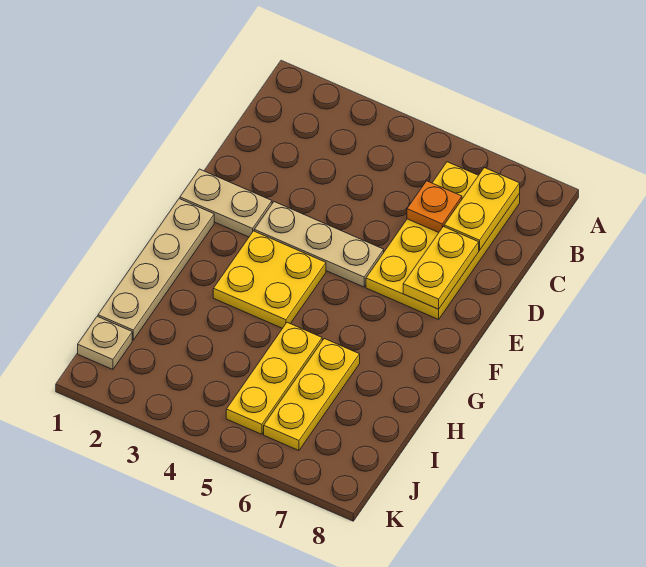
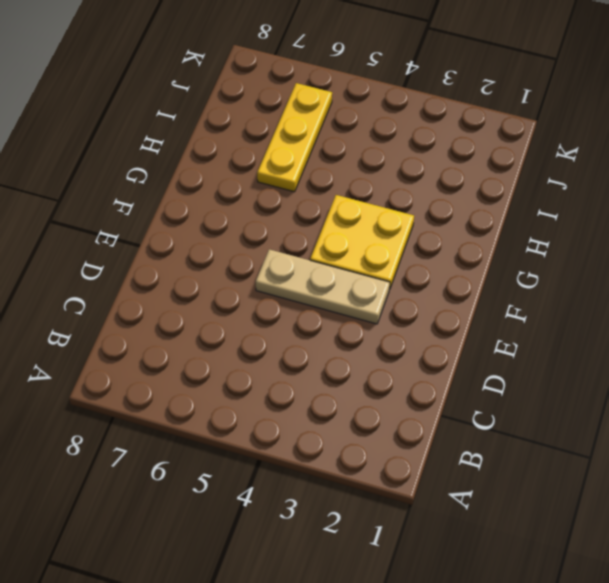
none -> yellow 2x4 plate [366,162,520,319]
none -> tan 1x2 plate [180,169,272,237]

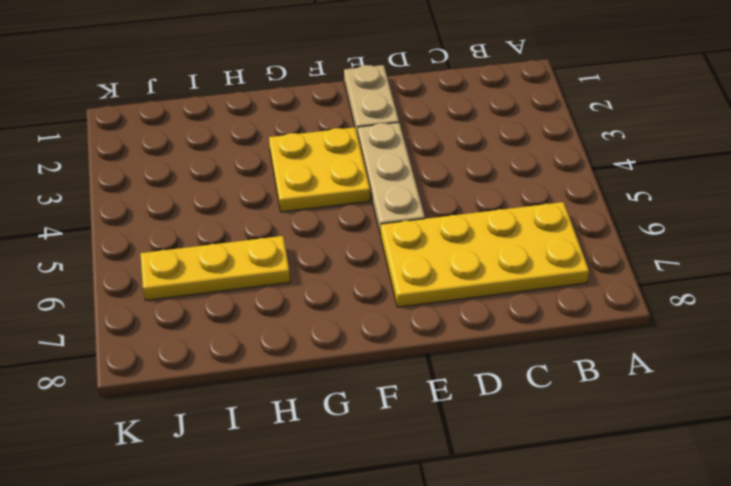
none -> tan 1x4 plate [98,199,214,340]
none -> yellow 1x3 plate [226,322,322,434]

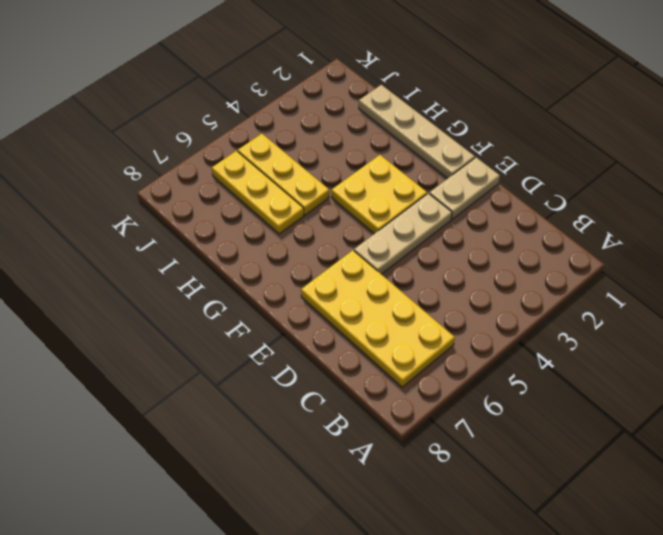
none -> tan 1x1 plate [78,316,132,370]
none -> yellow 1x2 plate [444,168,520,250]

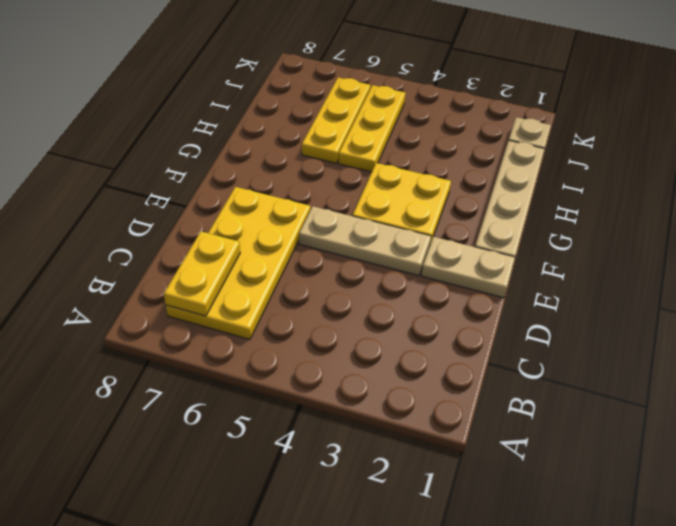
none -> orange 1x1 plate [407,181,462,233]
none -> yellow 1x2 plate [403,226,479,309]

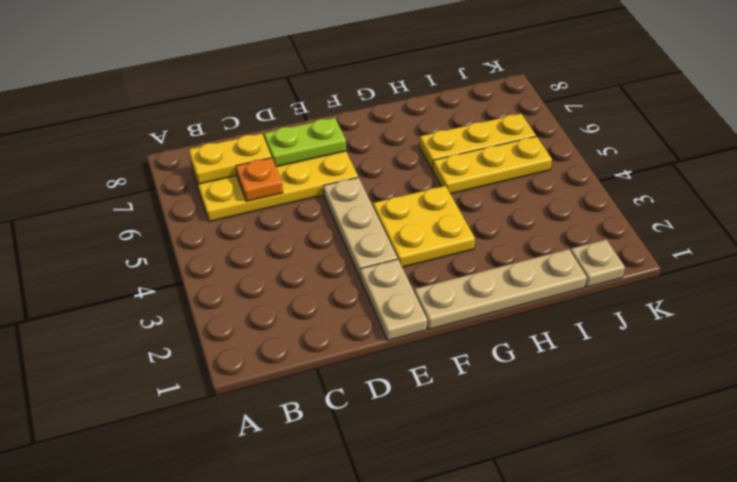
lime 1x2 plate [264,118,346,167] -> yellow 1x2 plate [403,226,479,309]

